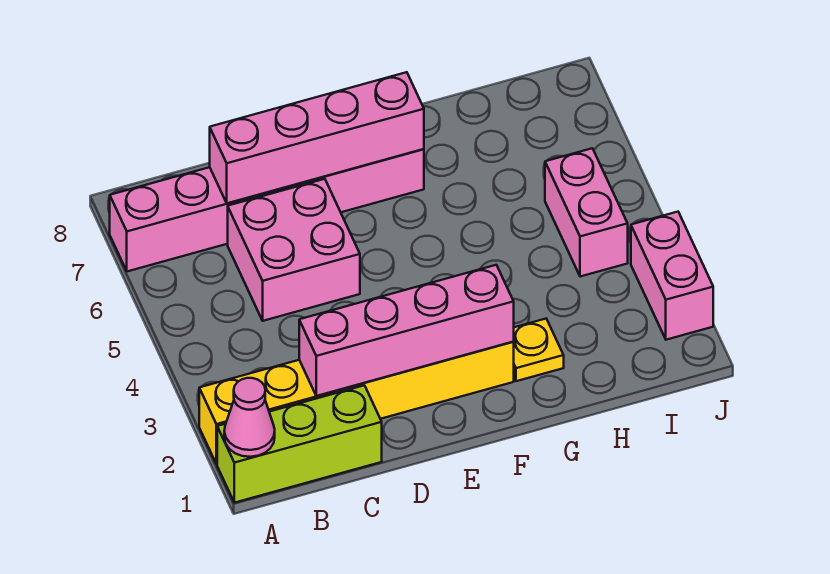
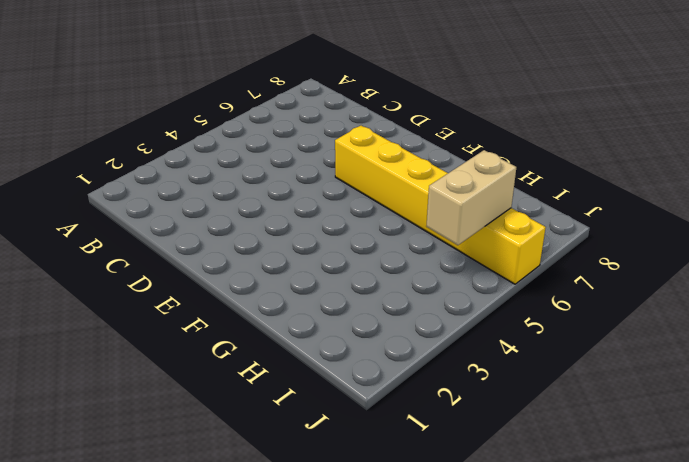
yellow 1x6 brick [335,126,546,284] -> yellow 1x6 brick moved to [199,342,514,464]
tan 1x2 brick [426,150,516,245] -> none
none -> lime 1x3 brick [217,385,382,503]
none -> pink 1x6 brick [110,149,424,271]

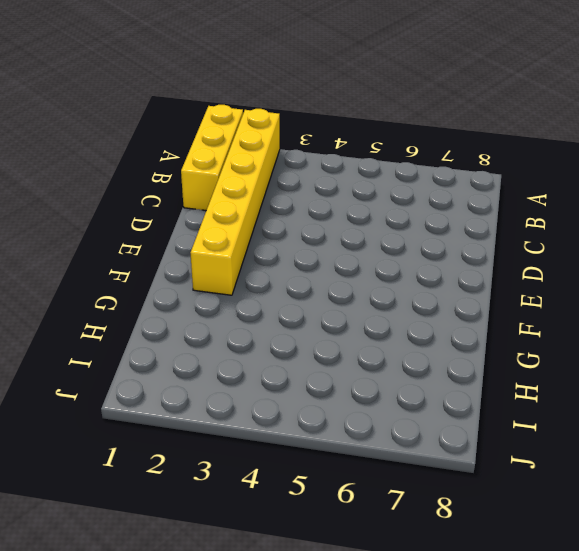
yellow 1x3 brick [181,105,243,210] -> lime 1x3 brick [217,385,382,503]
none -> pink 1x6 brick [110,149,424,271]
none -> pink 2x2 brick [228,179,360,321]

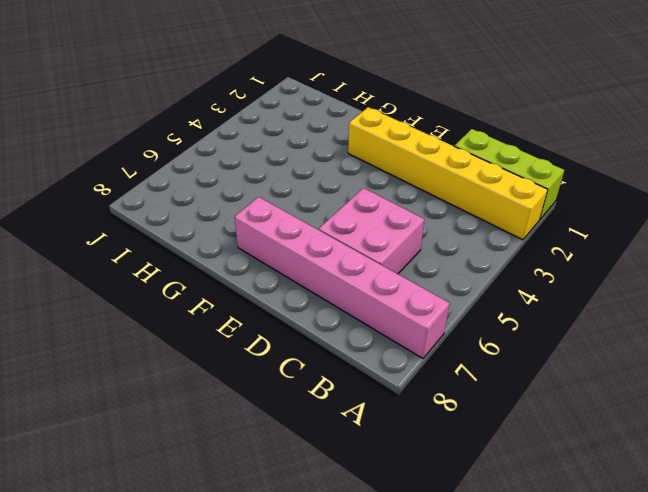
none -> yellow 1x1 plate [514,319,564,381]
none -> pink 1x2 brick [545,148,628,277]

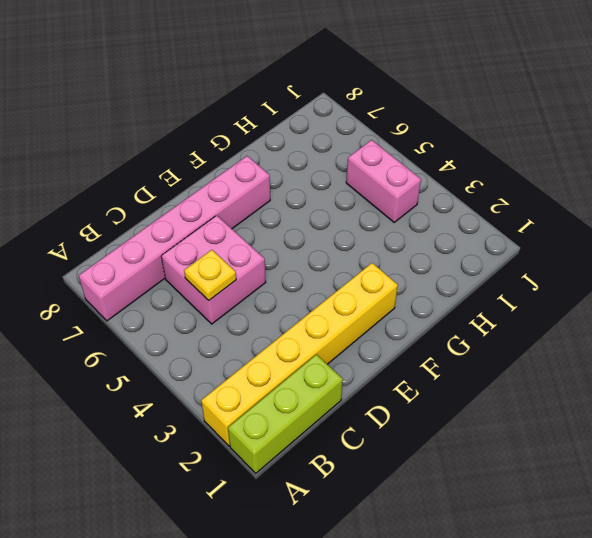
yellow 1x1 plate [184,250,236,300] -> yellow 1x1 plate moved to [514,319,564,381]
none -> pink 1x2 brick [631,212,713,340]
none -> pink 1x1 cone [224,378,275,457]

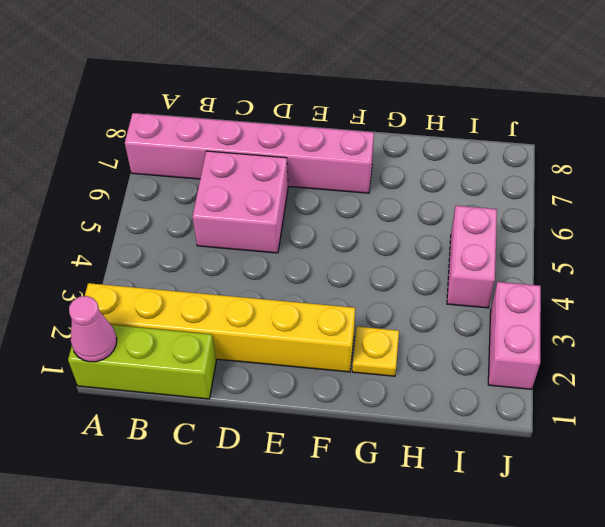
none -> pink 1x4 brick [299,265,514,396]
none -> pink 1x4 brick [210,72,424,203]

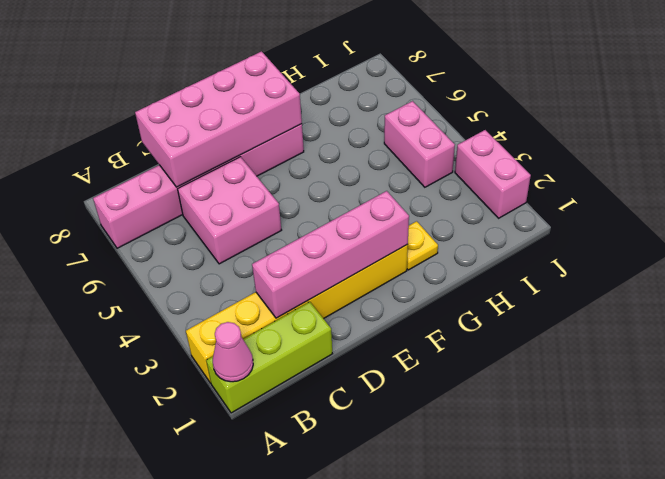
pink 2x4 brick [135,51,302,187] -> pink 1x4 brick [210,72,424,203]

